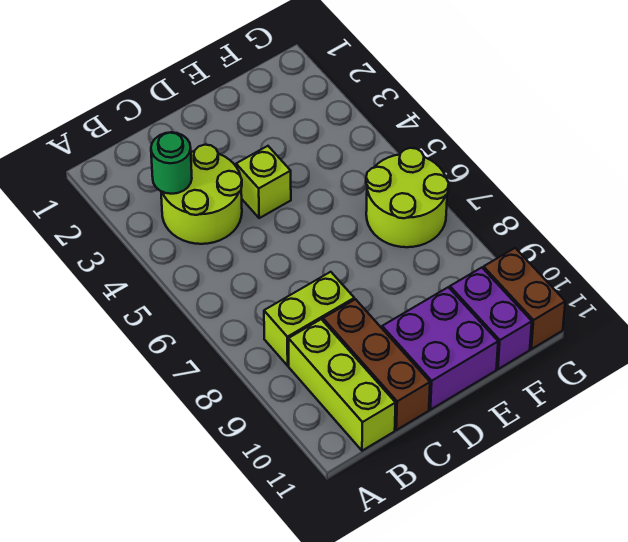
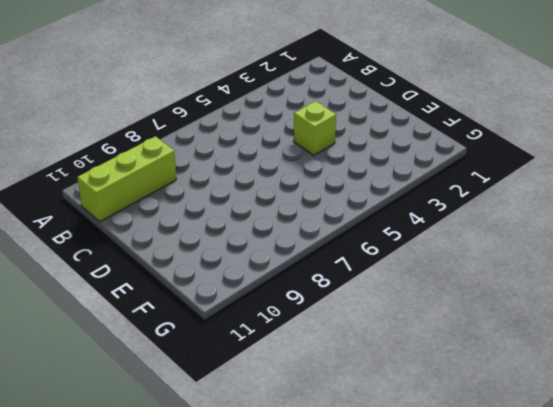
none -> lime 2x2 round brick [161,145,242,244]
none -> lime 1x2 brick [264,272,354,366]

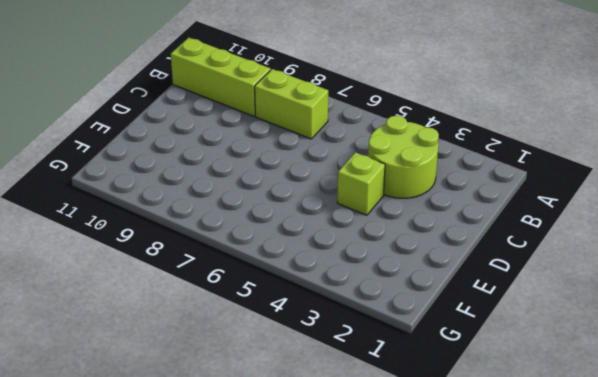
lime 1x2 brick [255,69,328,139] -> lime 1x2 brick turned to [264,272,354,366]
none -> brown 1x3 brick [323,299,430,430]
none -> purple 2x2 brick [382,287,498,410]

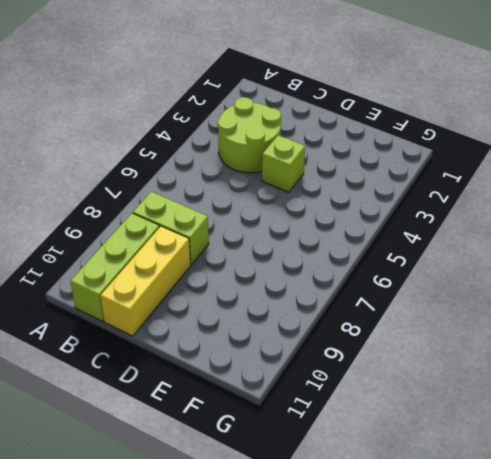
yellow 1x3 brick [100,226,191,336] -> brown 1x3 brick [323,299,430,430]
none -> purple 2x2 brick [382,287,498,410]
none -> lime 2x2 round brick [366,148,449,247]

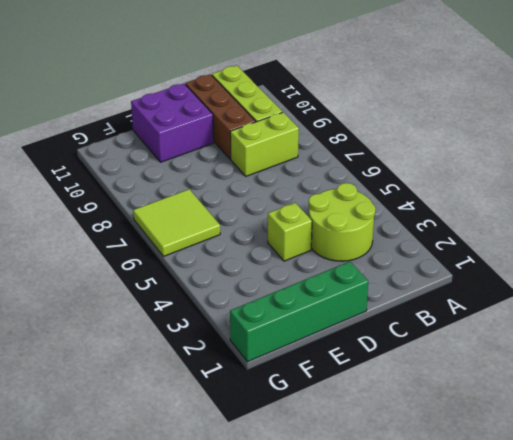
green 1x4 brick [230,262,368,362] -> none
lime 2x2 tile [133,189,220,256] -> lime 2x2 round brick [366,148,449,247]
none -> purple 1x2 brick [450,268,532,369]
none -> brown 1x2 brick [483,248,565,349]

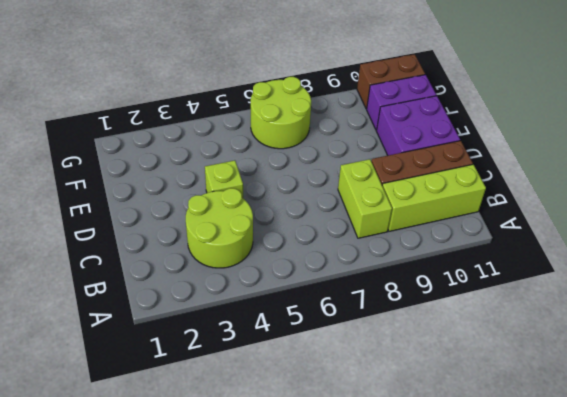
none -> green 1x1 round brick [151,132,192,194]

